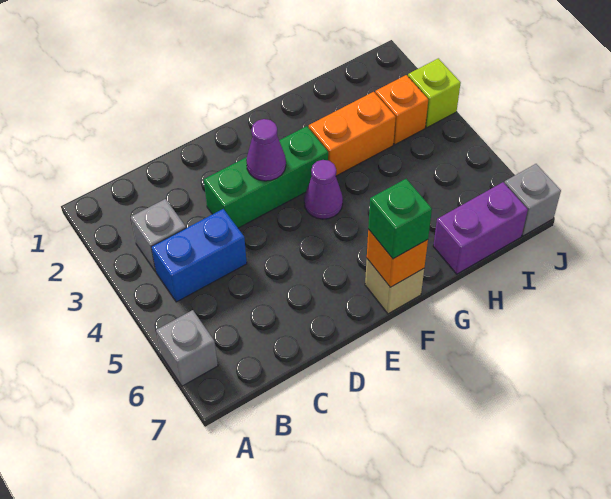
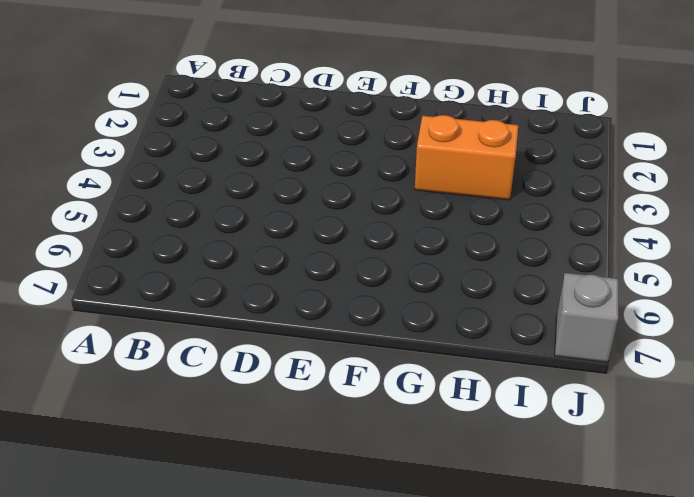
none -> grey 1x1 brick [156,310,218,386]
none -> grey 1x1 brick [131,199,186,272]
none -> blue 1x2 brick [151,209,247,302]

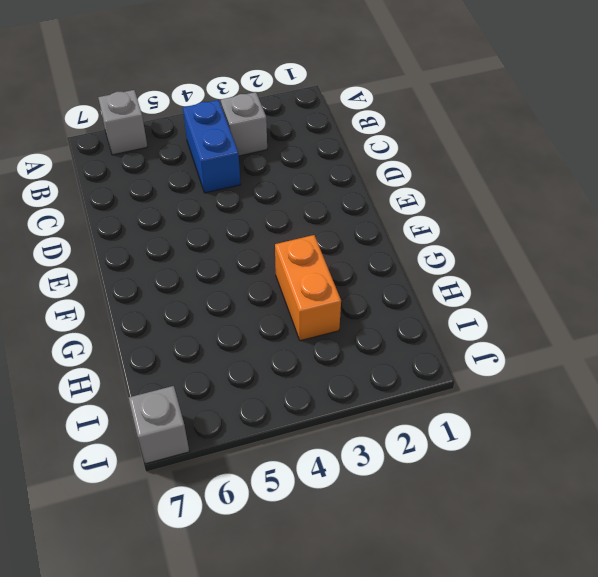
none -> green 1x3 brick [204,126,328,228]
none -> purple 1x1 cone [304,160,343,219]
none -> tan 1x1 brick [365,259,424,314]

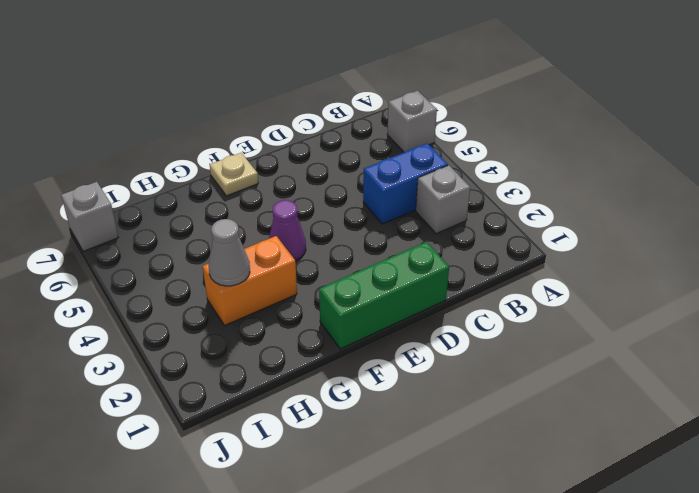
green 1x3 brick [319,242,449,349] -> green 1x3 brick moved to [204,126,328,228]
tan 1x1 plate [210,153,258,196] -> tan 1x1 brick [365,259,424,314]
grey 1x1 cone [209,219,250,286] -> none
none -> purple 1x2 brick [433,182,528,274]
none -> orange 1x1 brick [375,75,428,145]
none -> lime 1x1 brick [408,58,461,128]

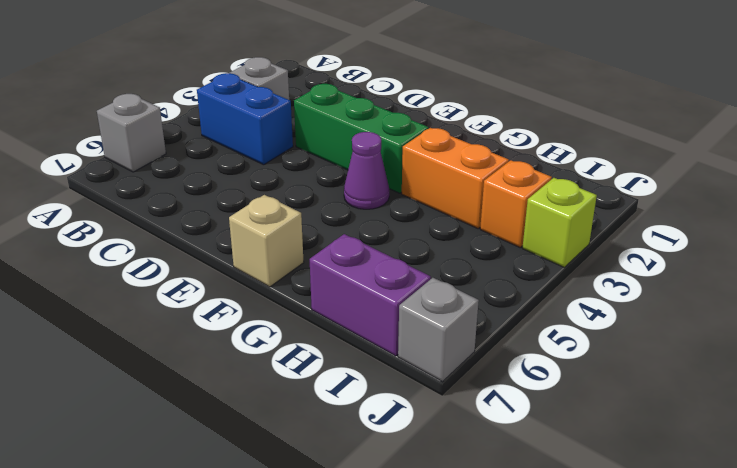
none -> purple 1x1 cone [246,119,286,181]
none -> orange 1x1 brick [367,230,428,287]
none -> green 1x1 brick [368,179,432,259]

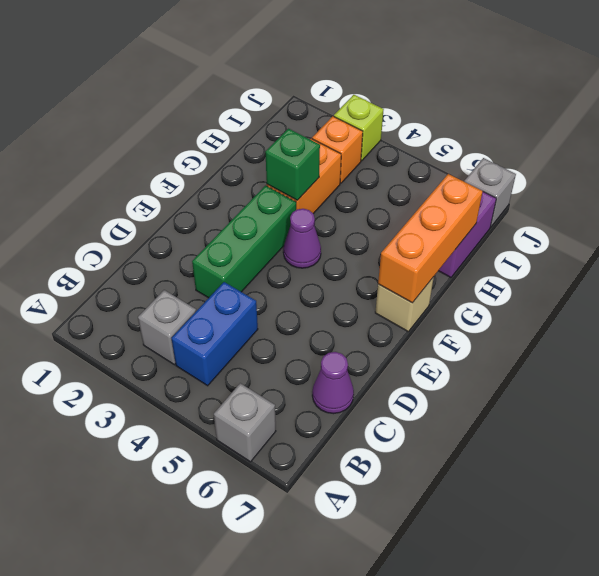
purple 1x1 cone [312,352,354,414] -> purple 1x1 cone moved to [246,119,286,181]
orange 1x3 brick [378,174,483,303] -> orange 1x1 brick [367,230,428,287]
green 1x1 brick [266,129,320,200] -> green 1x1 brick moved to [368,179,432,259]

